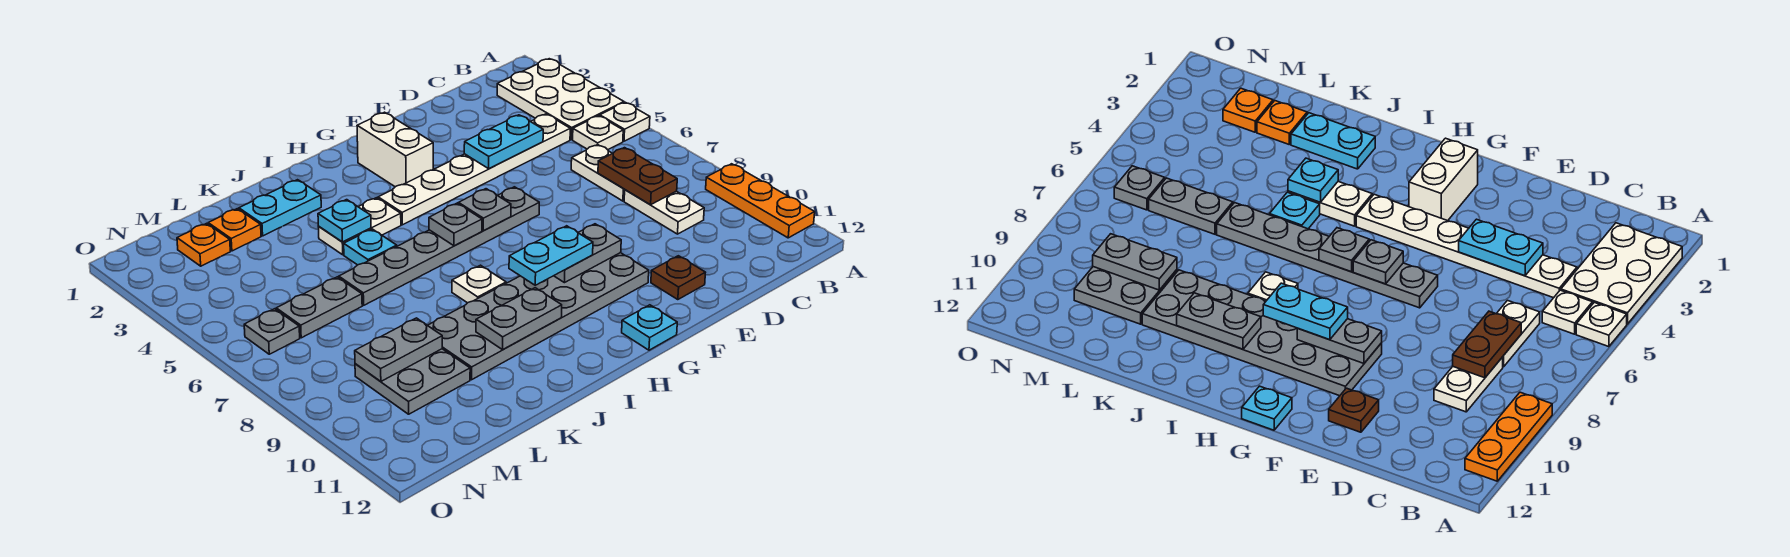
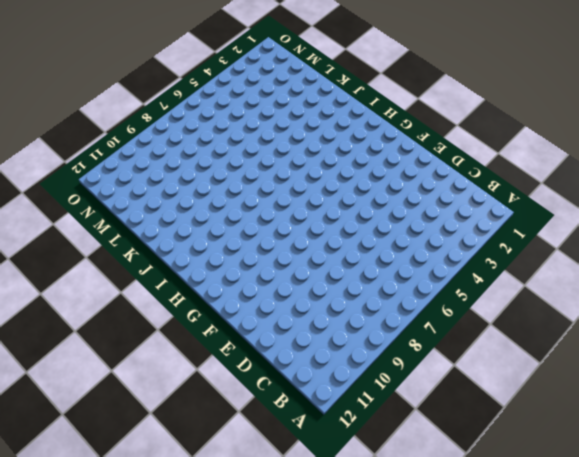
none -> white 2x3 plate [497,59,624,140]
none -> white 1x1 plate [600,102,650,141]
none -> orange 1x3 plate [706,164,815,238]
none -> white 1x1 plate [573,116,623,150]

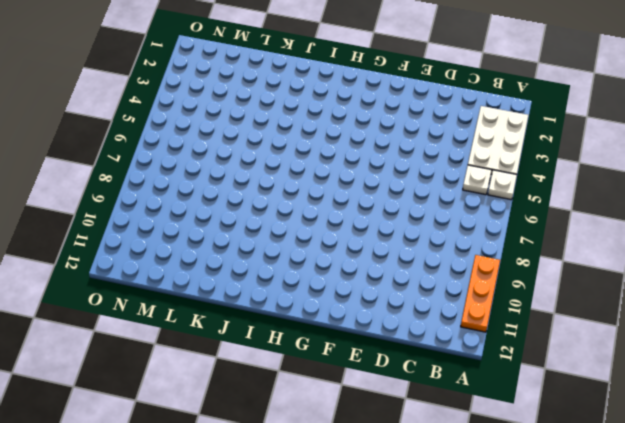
none -> white 1x6 plate [378,114,570,225]
none -> white 1x2 plate [571,145,625,201]
none -> white 1x2 plate [624,190,704,234]
none -> brown 1x1 plate [651,256,705,300]

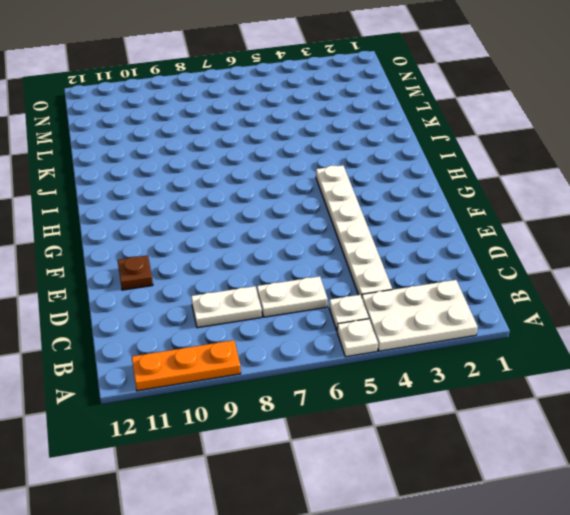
none -> grey 1x6 plate [339,187,539,305]
none -> grey 2x6 plate [428,253,649,380]
none -> white 1x2 brick [357,112,433,187]
none -> cyan 1x1 plate [622,305,677,350]

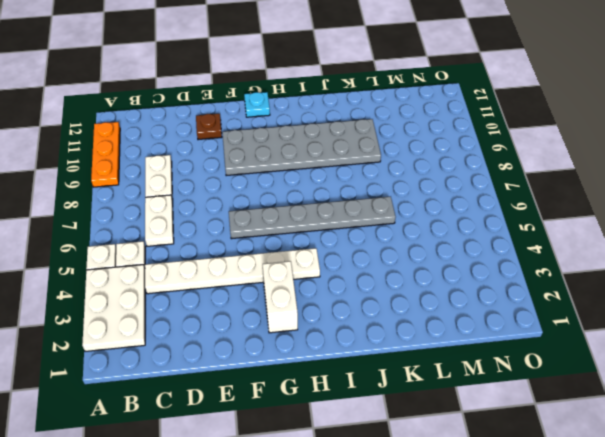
none -> white 1x2 plate [319,198,401,255]
none -> white 1x1 plate [452,265,506,303]
none -> cyan 1x2 plate [239,180,321,236]
none -> cyan 1x1 plate [344,229,397,265]

